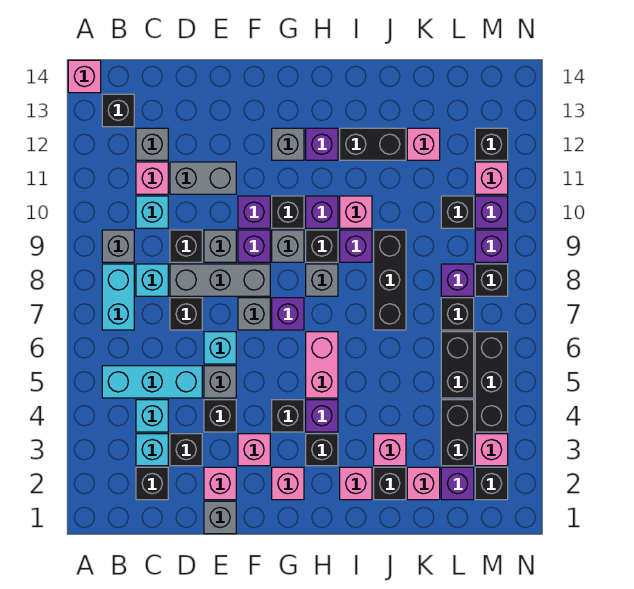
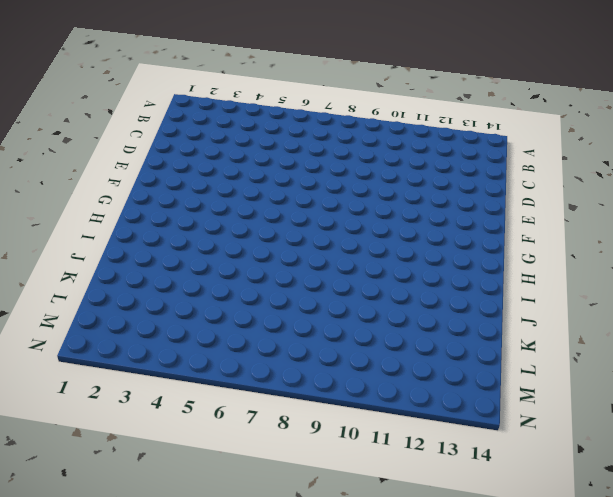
none -> pink 1x1 brick [68,60,101,93]
none -> cyan 1x3 brick [102,366,202,398]
none -> cyan 1x2 brick [102,264,134,330]
none -> grey 1x1 brick [102,230,134,262]

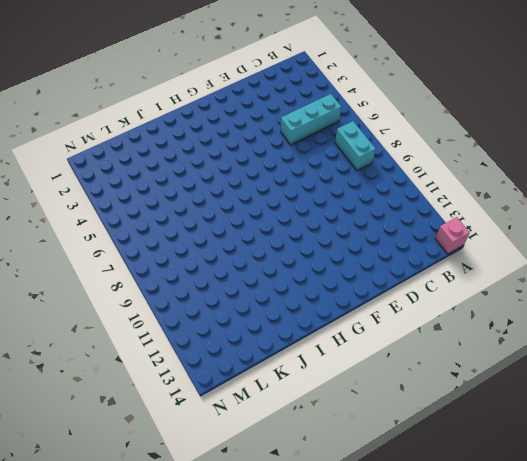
none -> grey 1x1 brick [102,230,134,262]
none -> black 1x1 brick [102,94,134,127]
none -> black 1x1 brick [136,467,168,500]
none -> cyan 1x1 brick [136,434,168,466]

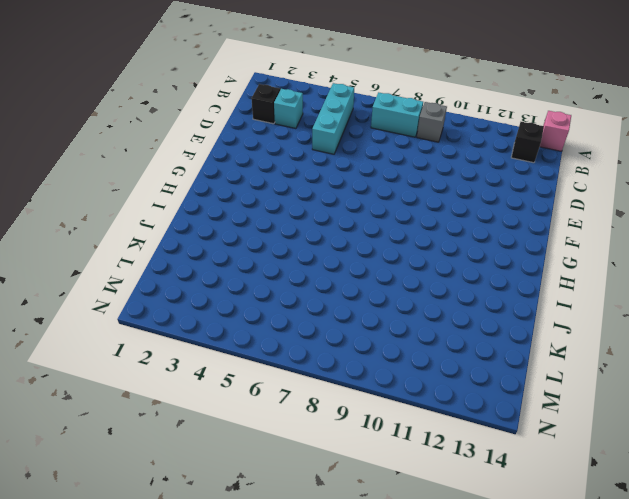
none -> cyan 1x1 brick [136,400,168,432]
none -> cyan 1x1 brick [136,264,168,296]
none -> cyan 1x1 brick [136,196,168,228]
none -> pink 1x1 brick [136,162,168,194]

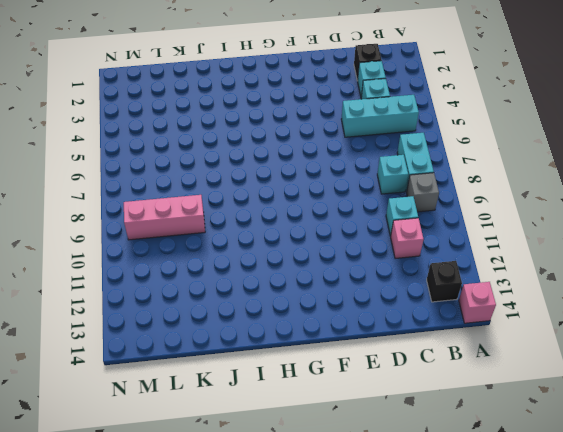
pink 1x3 brick [124,195,205,240] -> purple 1x1 brick [475,230,508,262]
none -> grey 1x1 brick [136,128,168,160]
none -> black 1x1 brick [170,434,202,466]
none -> black 1x1 brick [170,298,202,330]
none -> grey 1x3 brick [170,264,270,296]

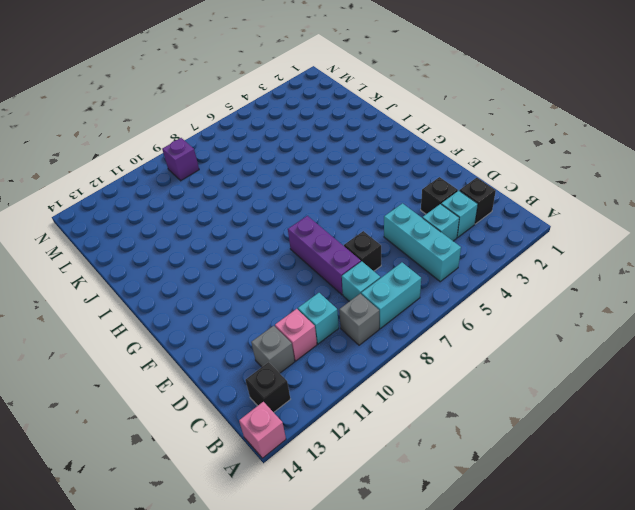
purple 1x3 brick [288,216,361,295] -> grey 1x3 brick [170,264,270,296]
none -> black 1x1 brick [170,230,202,262]
none -> grey 1x2 brick [170,162,236,194]
none -> grey 1x1 brick [204,501,236,534]
none -> pink 1x1 brick [204,467,236,500]

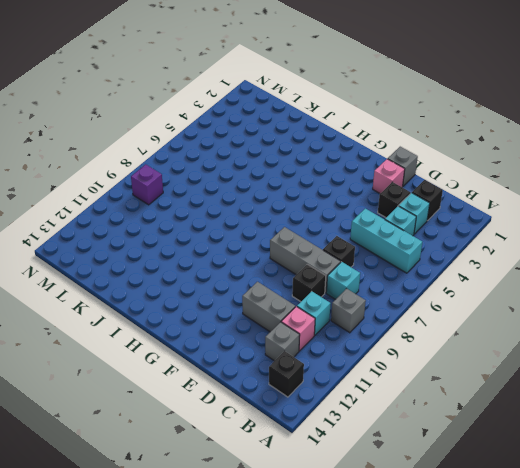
none -> pink 1x1 brick [68,60,101,93]
none -> cyan 1x2 brick [102,264,134,330]
none -> black 1x1 brick [204,400,236,432]
none -> grey 1x1 brick [204,366,236,398]

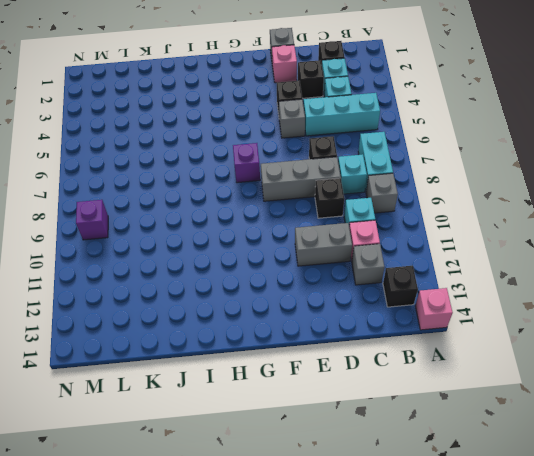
none -> cyan 1x1 brick [204,332,236,364]
none -> grey 1x1 brick [204,230,236,262]
none -> pink 1x1 brick [238,434,270,466]
none -> grey 1x1 brick [238,298,270,330]

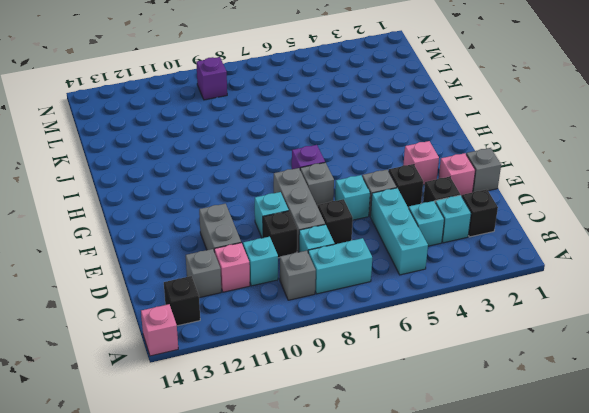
cyan 1x1 brick [255,192,289,238] -> grey 1x1 brick [204,230,236,262]
none -> purple 1x1 brick [238,230,270,262]
none -> purple 1x1 brick [238,196,270,228]
none -> pink 1x1 brick [272,467,304,500]
none -> black 1x1 brick [272,400,304,432]

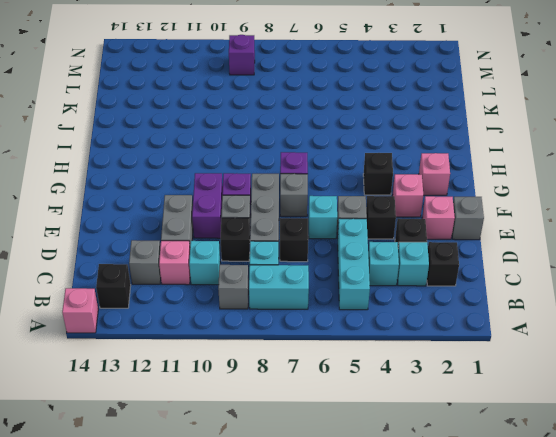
purple 1x2 brick [192,173,223,238] -> purple 1x1 brick [238,196,270,228]
none -> grey 1x1 brick [272,230,304,262]
none -> black 1x1 brick [272,196,304,228]
none -> grey 1x1 brick [272,128,304,160]
none -> black 1x1 brick [306,434,338,466]

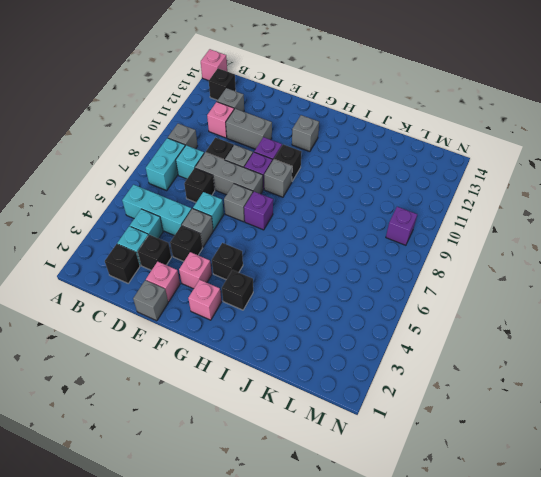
none -> cyan 1x1 brick [136,196,168,228]
none -> purple 1x1 brick [306,400,338,432]
none -> pink 1x2 brick [306,332,338,398]
none -> grey 1x1 brick [306,264,338,296]

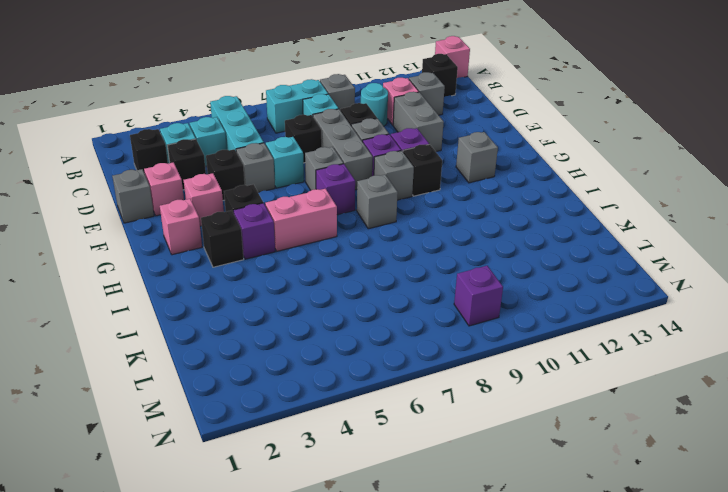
cyan 1x1 round brick [361,83,388,126] -> cyan 1x1 brick [136,196,168,228]
none -> black 1x1 brick [306,230,338,262]
none -> purple 1x1 brick [306,196,338,228]
none -> purple 1x1 brick [306,128,338,160]
none -> pink 1x1 brick [340,467,372,500]

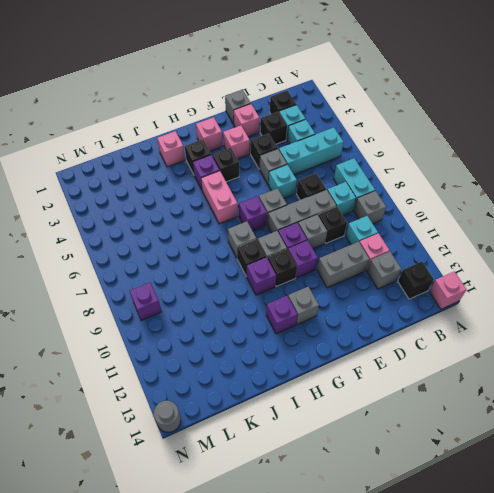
grey 1x1 round brick [154,401,181,432] -> none
none -> purple 1x1 brick [340,230,372,262]
none -> pink 1x1 brick [340,196,372,228]
none -> black 1x2 brick [340,128,406,160]
none -> black 1x1 brick [374,467,406,500]

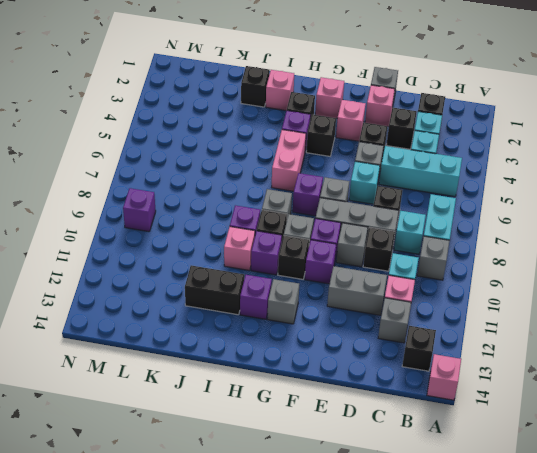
none -> pink 1x1 brick [374,434,406,466]
none -> black 1x3 brick [374,230,406,330]
none -> pink 1x1 brick [407,467,440,500]
none -> pink 1x1 brick [407,128,440,160]

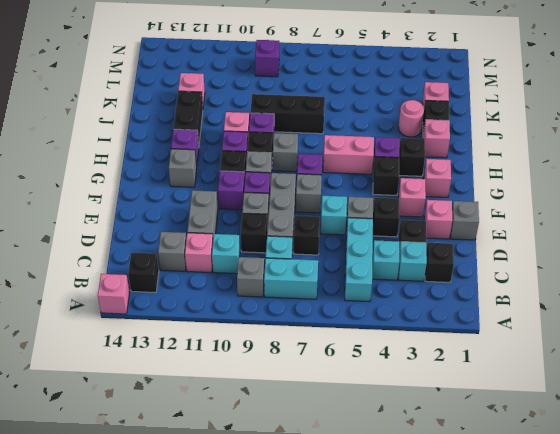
pink 1x1 round brick [398,100,424,137] -> pink 1x1 brick [374,434,406,466]
none -> purple 1x1 brick [441,467,474,500]
none -> black 1x2 brick [441,400,474,466]
none -> black 1x2 brick [441,332,474,398]
none -> black 1x1 brick [441,298,474,330]

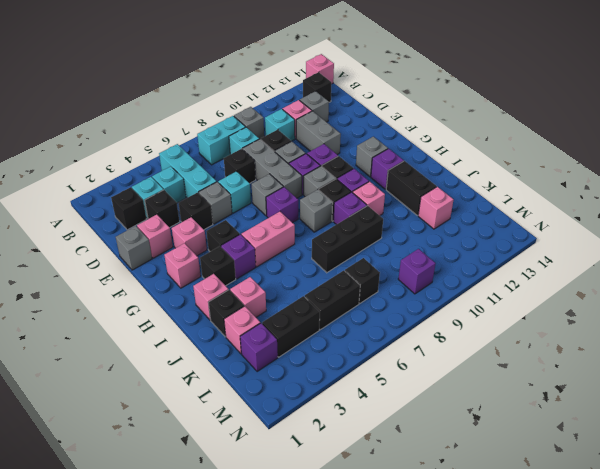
none -> purple 1x1 brick [441,264,474,296]
none -> black 1x1 brick [441,196,474,228]
none -> black 1x1 brick [475,467,508,500]
none -> pink 1x1 brick [475,434,508,466]

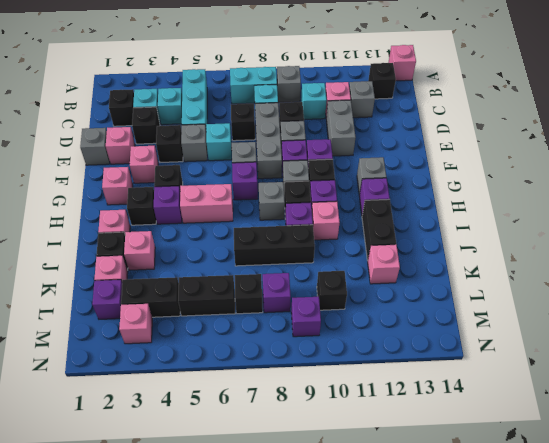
none -> black 1x1 brick [475,467,508,500]
none -> black 1x3 brick [475,332,508,432]
none -> black 1x1 brick [475,264,508,296]
none -> purple 1x1 brick [475,196,508,228]

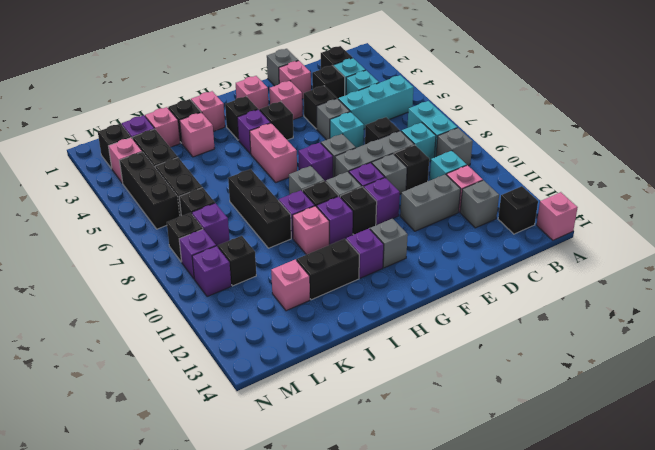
none -> pink 1x1 brick [475,162,508,194]
none -> black 1x1 brick [475,128,508,160]

